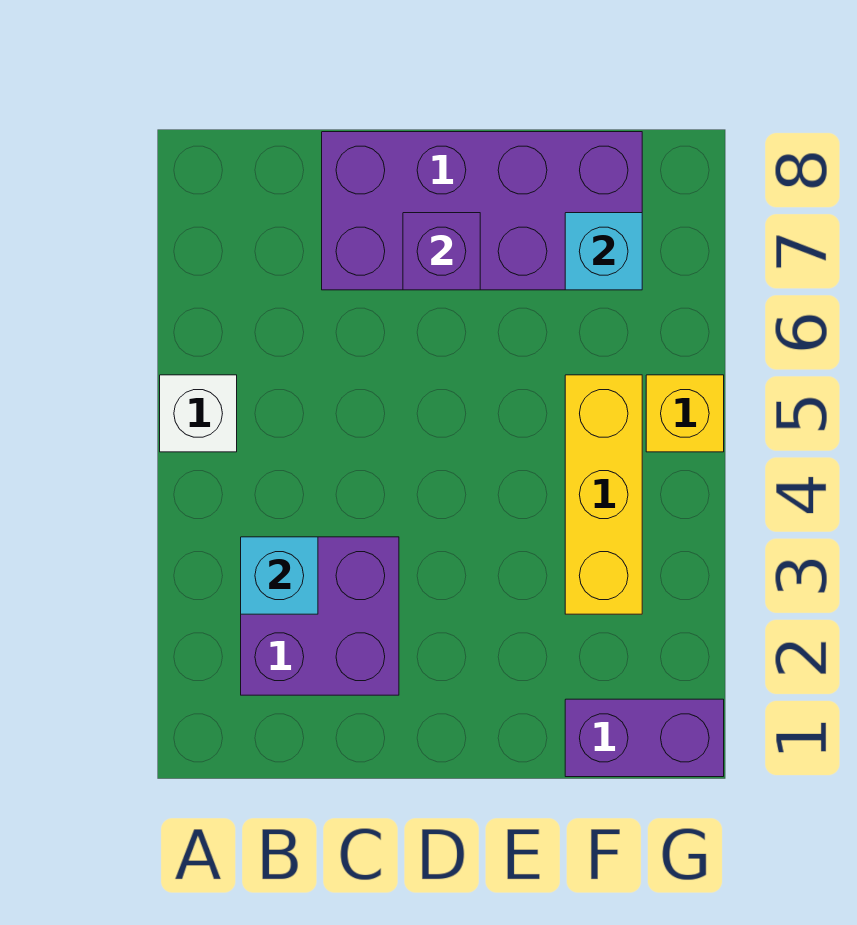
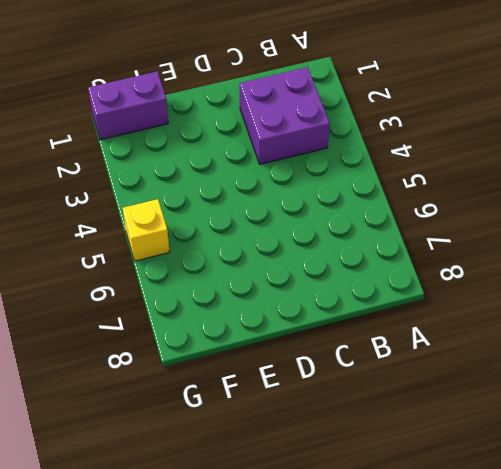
none -> white 1x1 brick [160,375,237,452]
none -> purple 2x4 brick [322,132,642,290]

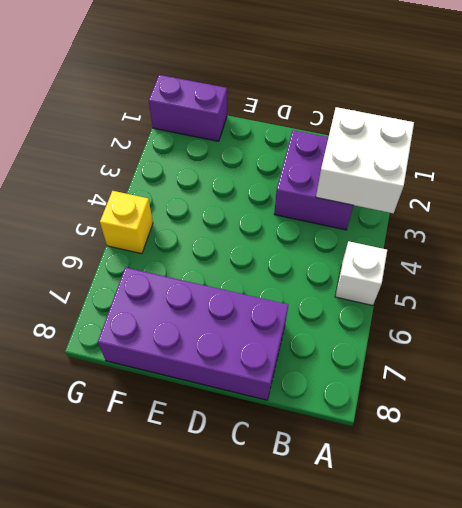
white 2x2 brick [316,107,414,213] -> cyan 1x1 brick [241,537,318,614]
none -> yellow 1x3 brick [565,375,642,614]
none -> purple 1x1 brick [403,213,480,290]

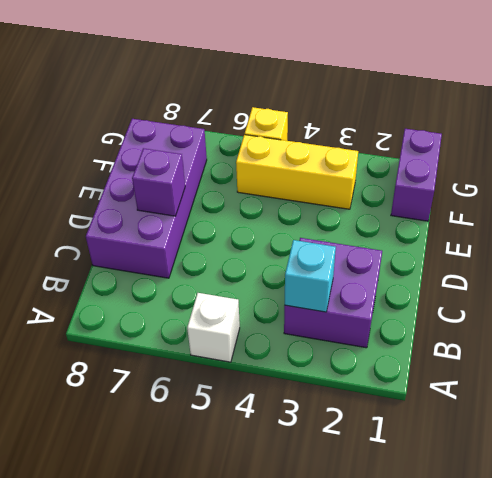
none -> cyan 1x1 brick [565,213,642,290]

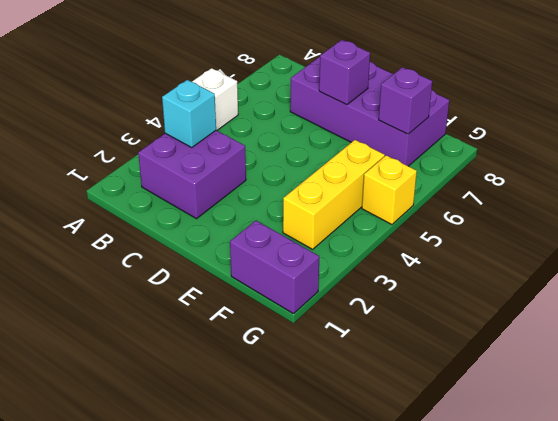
purple 1x1 brick [379,67,432,134] -> cyan 1x1 brick [565,213,642,290]

